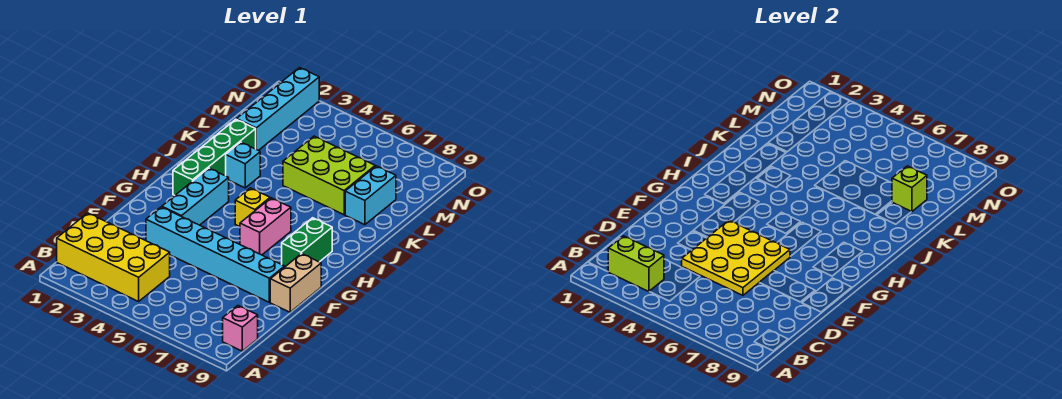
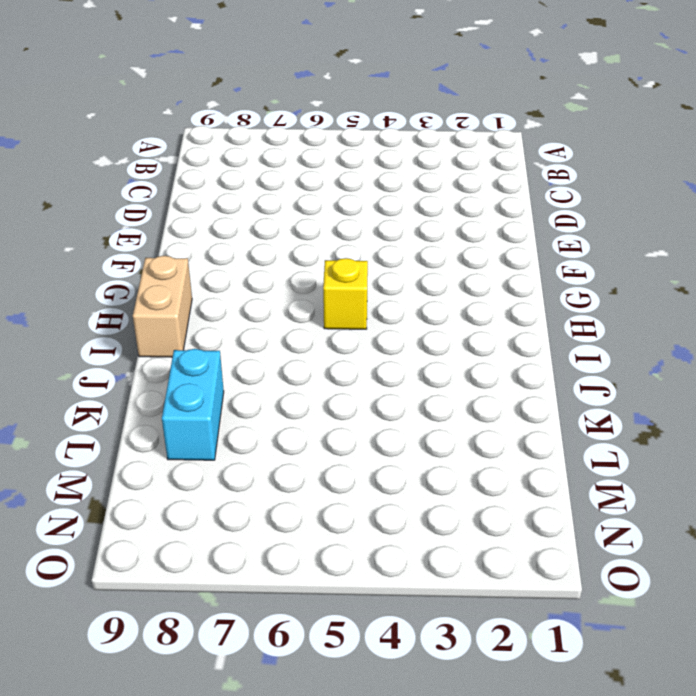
tan 1x2 brick [133,256,192,357] -> tan 1x2 brick moved to [270,254,321,312]
none -> yellow 2x4 brick [57,213,170,301]
none -> pink 1x1 brick [223,306,258,351]
none -> cyan 1x6 brick [146,207,285,302]

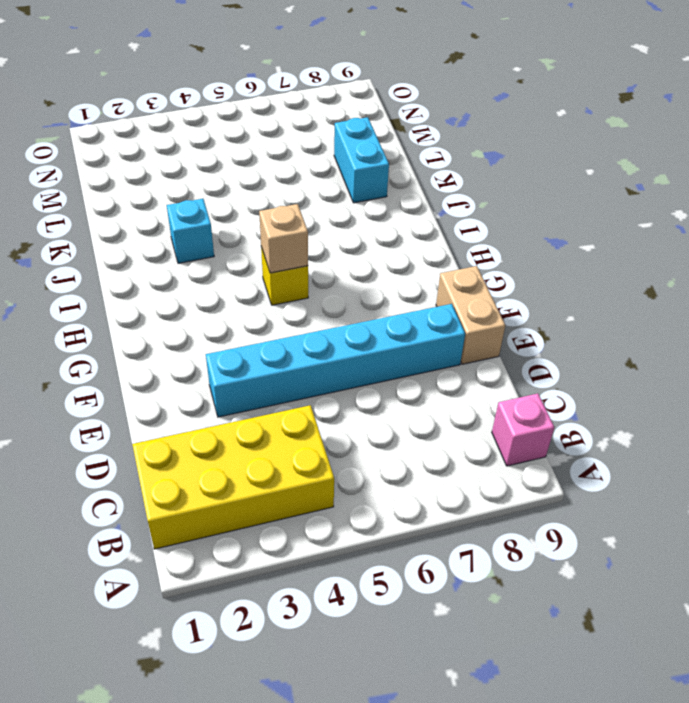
tan 1x1 brick [259,204,308,273] -> none
none -> cyan 1x3 brick [162,168,229,225]
none -> pink 1x2 brick [240,198,291,255]
none -> green 1x2 brick [282,218,332,267]

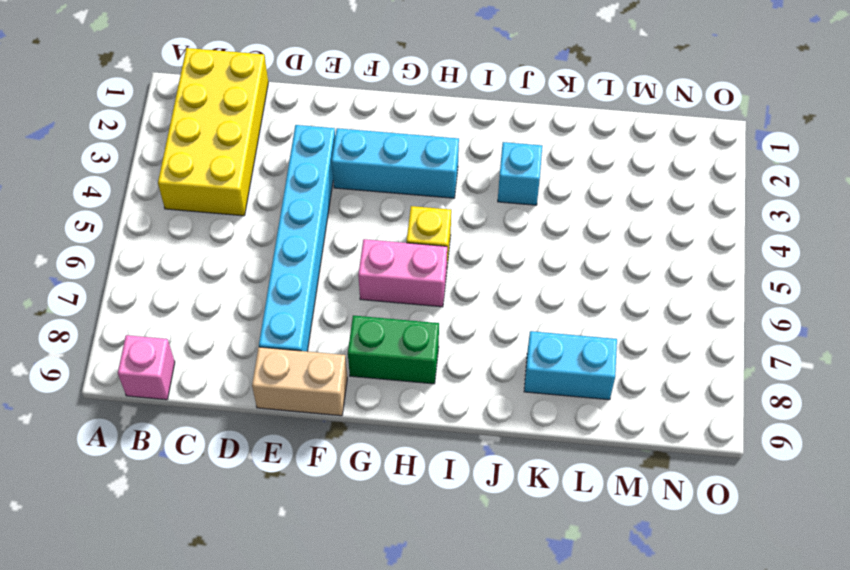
none -> green 1x4 brick [173,119,256,195]
none -> lime 2x3 brick [283,136,375,215]
none -> cyan 1x4 brick [237,68,319,151]

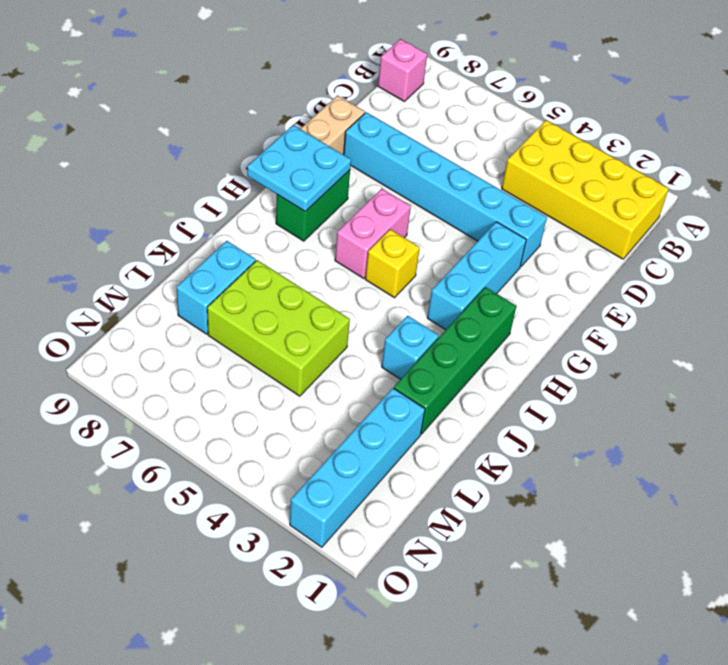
cyan 2x2 plate [247,125,351,212] -> none
none -> lime 1x2 brick [608,236,664,292]
none -> yellow 3x3 plate [682,220,790,295]
none -> lime 1x1 brick [892,166,927,212]

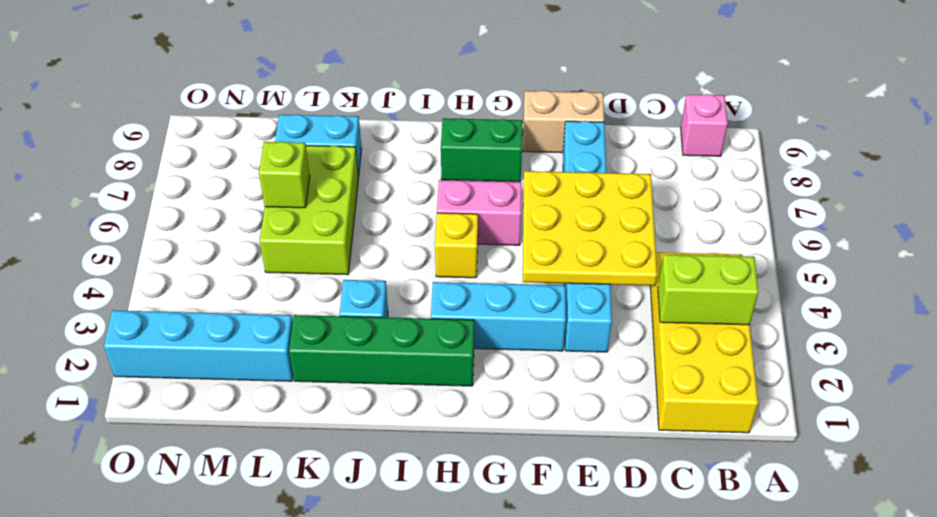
lime 1x2 brick [658,254,759,325] -> lime 1x2 brick turned to [608,236,664,292]
lime 1x1 brick [259,142,310,208] -> lime 1x1 brick moved to [892,166,927,212]

